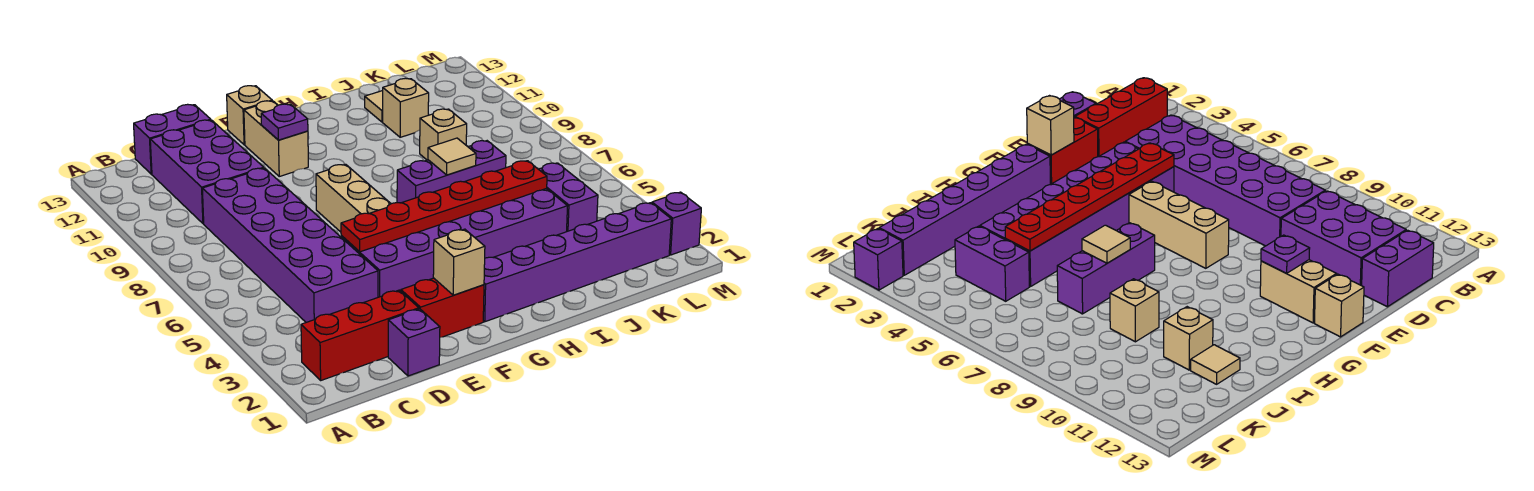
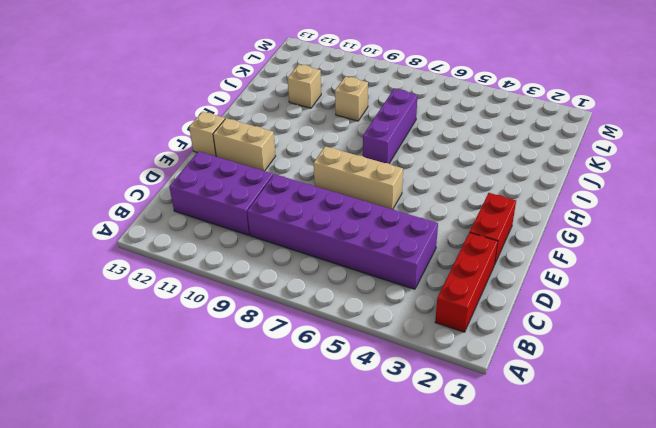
none -> purple 1x2 brick [134,104,211,174]
none -> purple 1x1 brick [388,309,440,376]
none -> purple 2x6 brick [341,189,567,297]

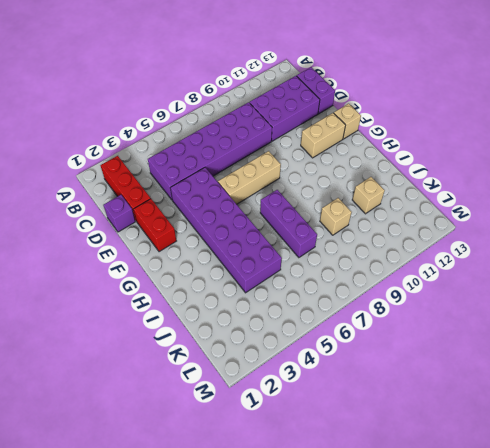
none -> purple 1x6 brick [483,203,671,322]
none -> tan 1x1 tile [365,91,383,122]
none -> purple 1x2 brick [539,163,598,231]

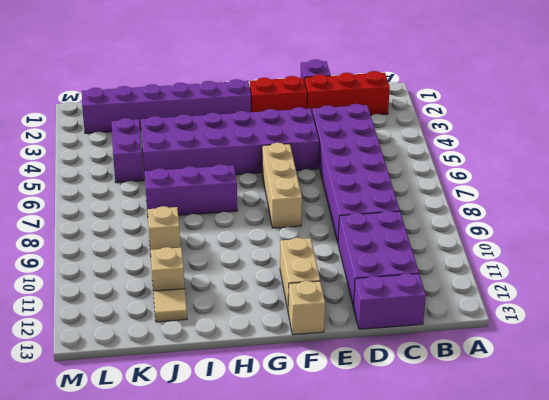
none -> purple 1x1 brick [652,192,701,255]
none -> red 1x6 plate [341,161,547,252]
none -> tan 1x1 brick [433,229,485,295]

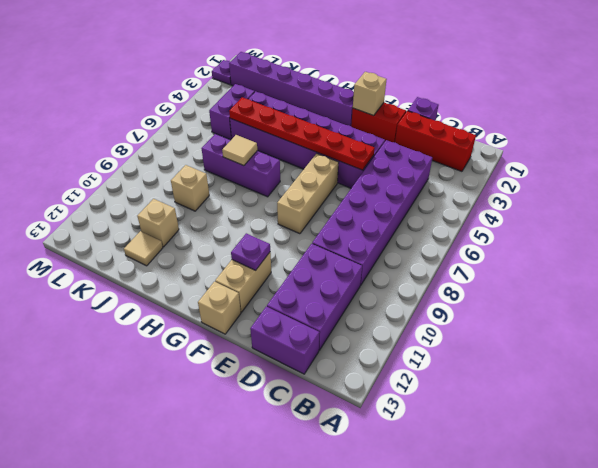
purple 1x1 plate [212,60,231,85] -> purple 1x1 brick [652,192,701,255]

